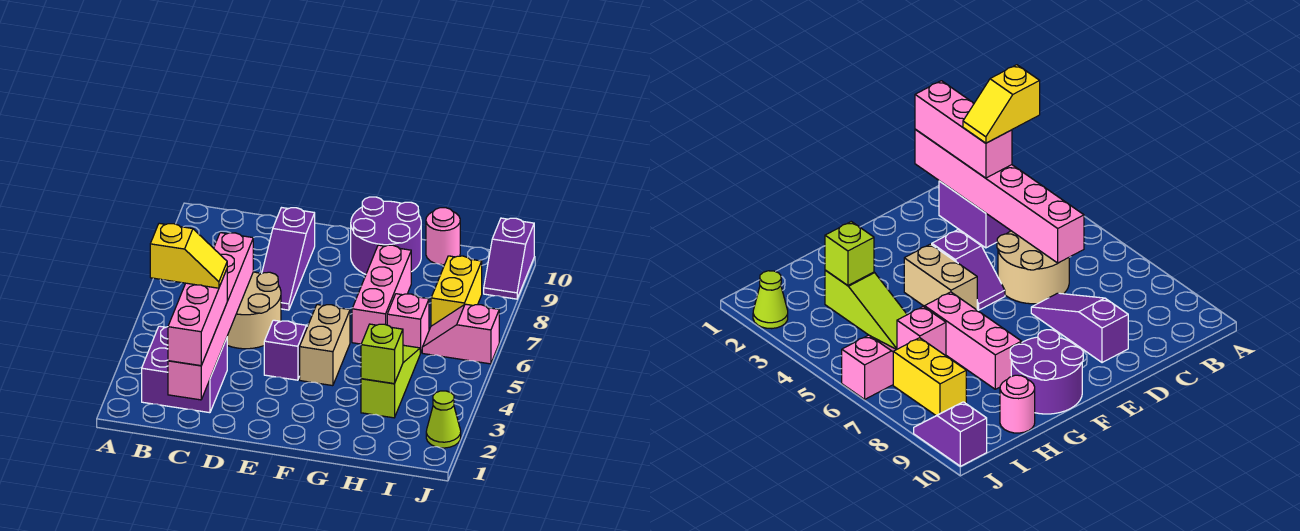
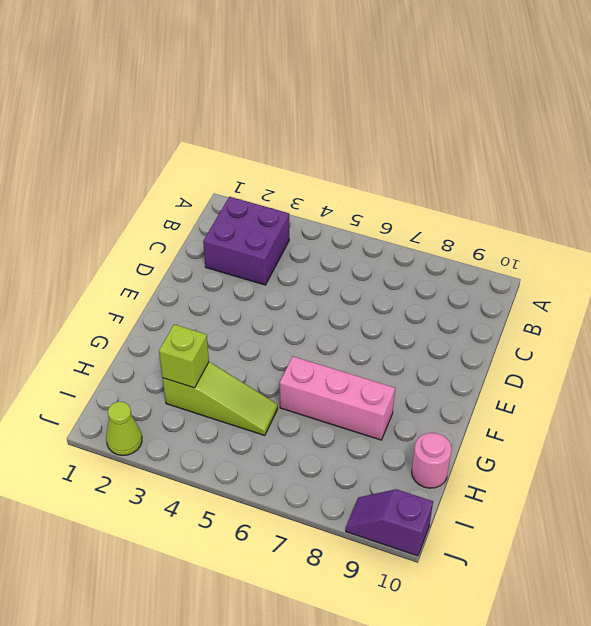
none -> tan 2x2 round brick [227,272,281,349]
none -> purple 1x3 slope [262,208,315,310]
none -> purple 1x2 slope [264,320,308,380]

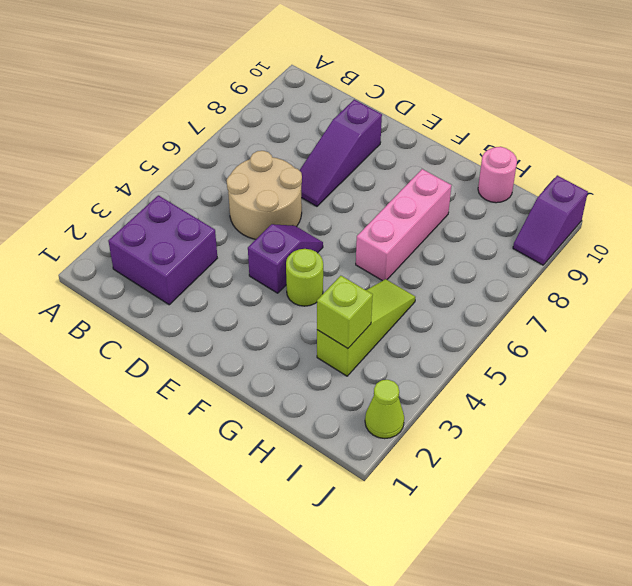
lime 1x1 round brick [286,249,323,306] -> tan 1x2 brick [300,305,350,386]
none -> purple 2x2 round brick [351,197,421,274]
none -> pink 1x1 brick [387,294,429,353]
none -> pink 1x2 slope [422,304,499,364]

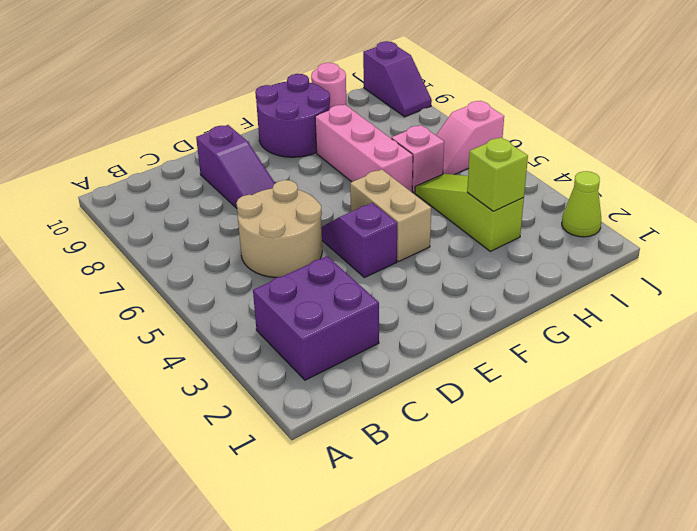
none -> yellow 1x2 brick [431,256,482,326]
none -> pink 1x6 brick [168,233,253,400]
none -> pink 1x3 brick [168,270,227,366]

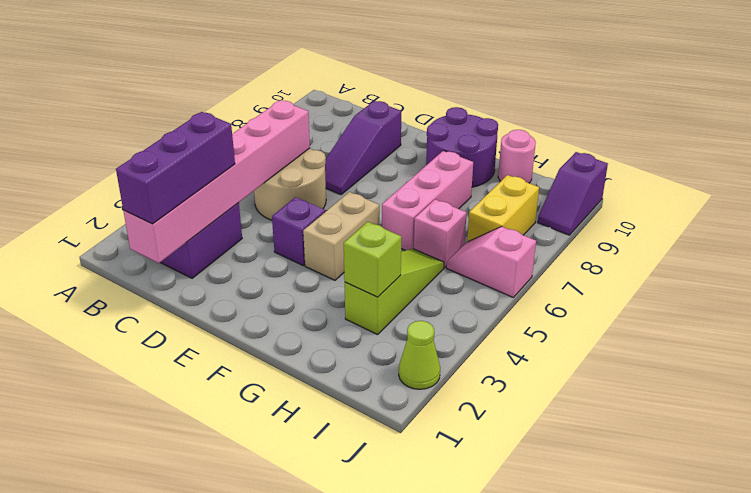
purple 1x3 brick [116,112,235,224] -> pink 1x3 brick [168,270,227,366]
none -> yellow 1x2 slope [150,223,227,288]

